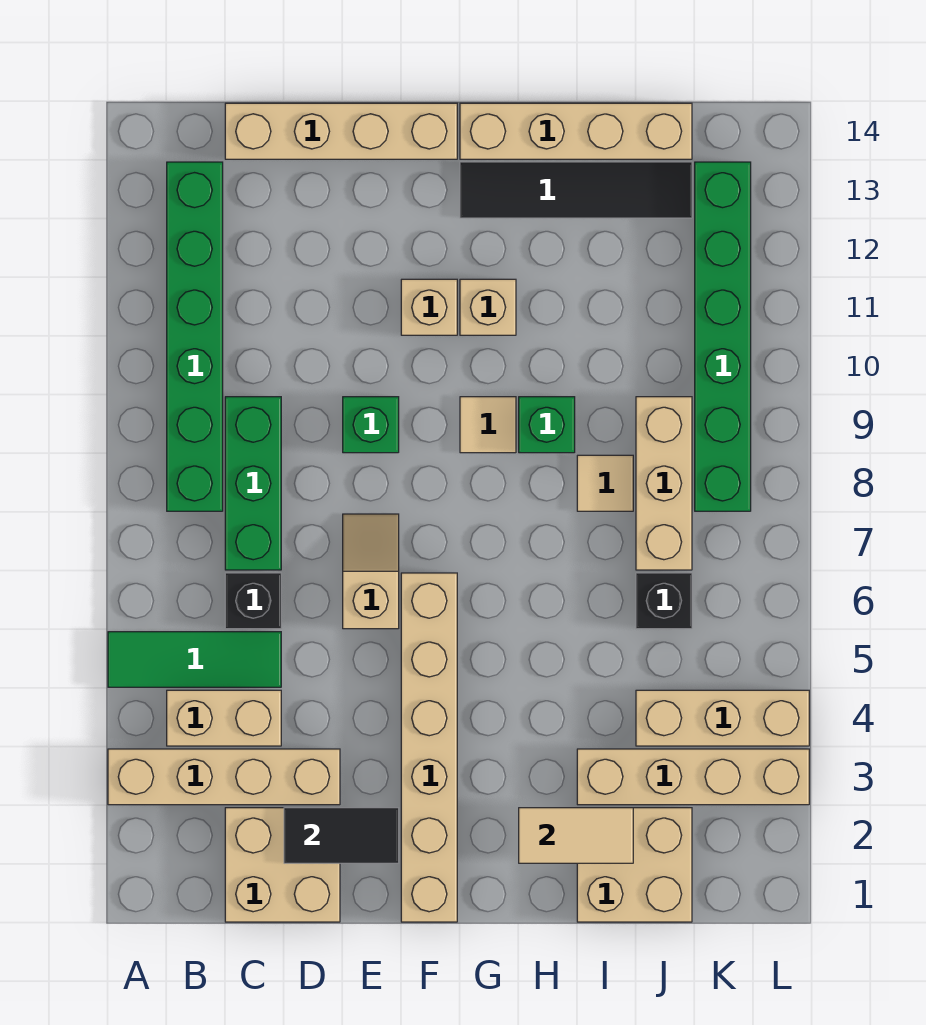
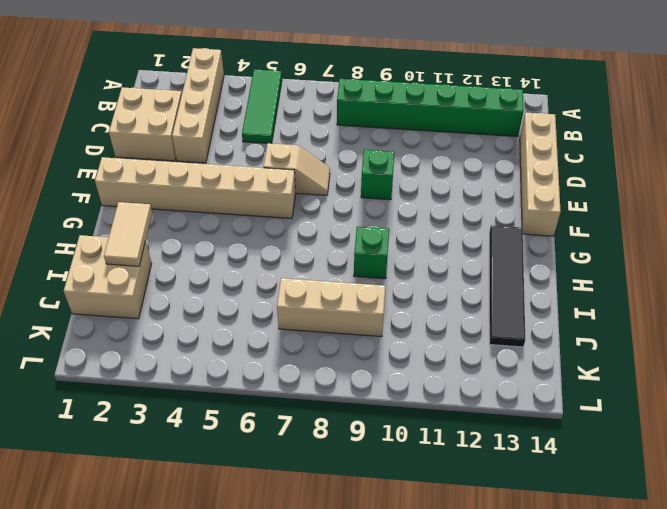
none -> tan 1x2 brick [167,690,281,746]
none -> black 1x1 brick [225,573,281,629]
none -> green 1x3 brick [225,397,281,570]

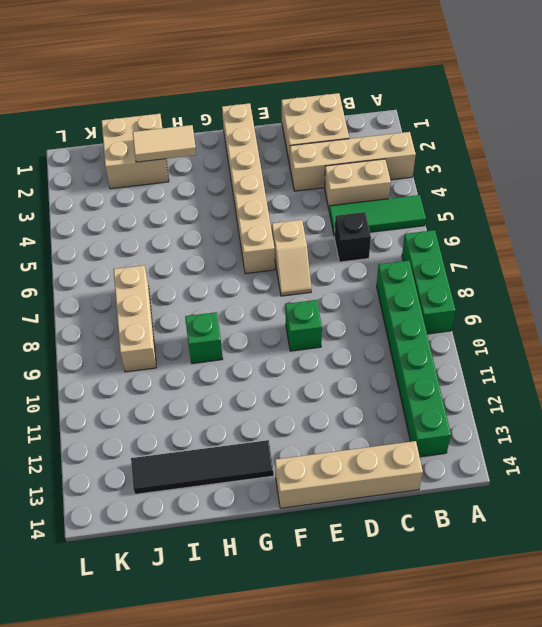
green 1x3 brick [402,230,455,334] -> green 1x3 brick moved to [225,397,281,570]
none -> tan 1x1 brick [401,279,457,335]
none -> tan 1x1 tile [460,397,516,453]
none -> tan 1x1 brick [460,279,516,335]

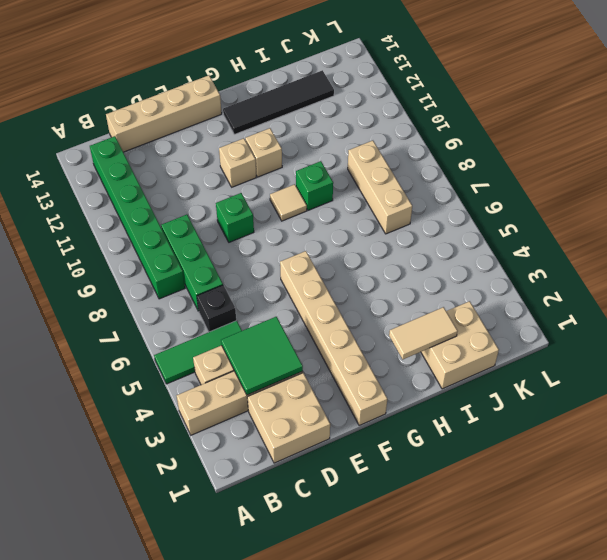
green 2x2 tile [221,317,303,395] -> none
none -> tan 1x2 slope [343,514,399,629]
none -> tan 1x4 brick [460,103,692,159]
none -> tan 1x4 brick [577,749,809,805]

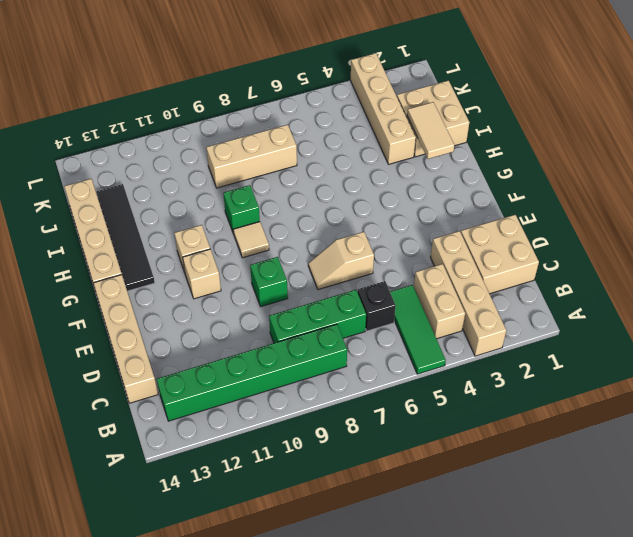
none -> tan 1x6 brick [401,573,457,922]
none -> tan 1x1 tile [577,455,633,511]
none -> tan 1x3 brick [636,690,809,746]

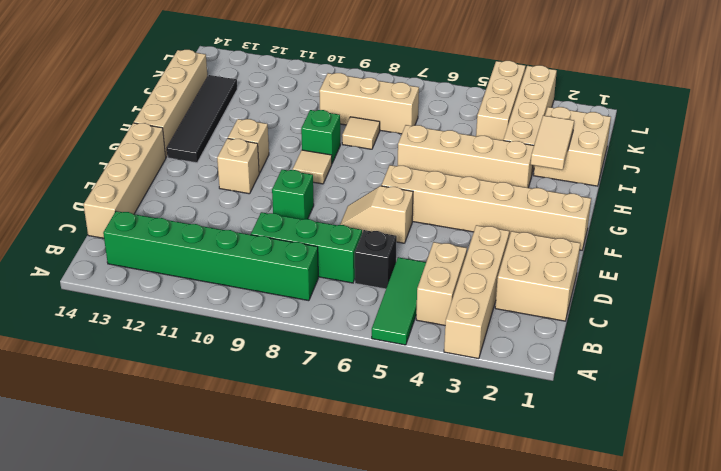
tan 1x4 brick [398,125,534,188] -> none
none -> black 1x1 brick [636,573,692,629]
none -> green 1x6 brick [695,162,751,511]
none -> black 1x2 tile [284,808,399,863]

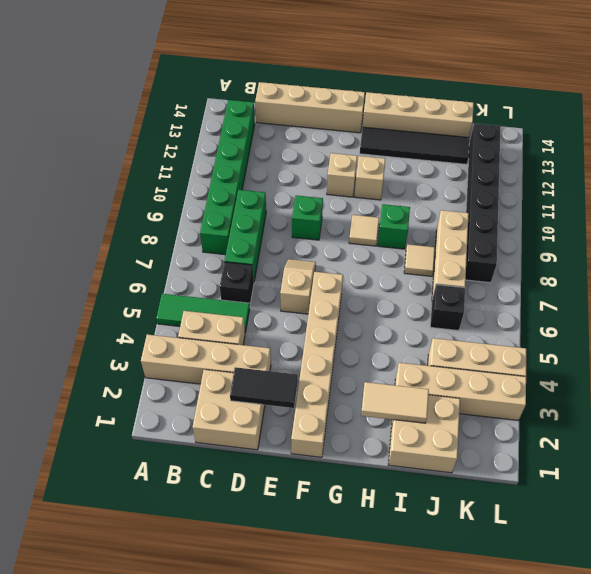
black 1x6 brick [466,123,501,283] -> green 1x6 brick [695,162,751,511]

